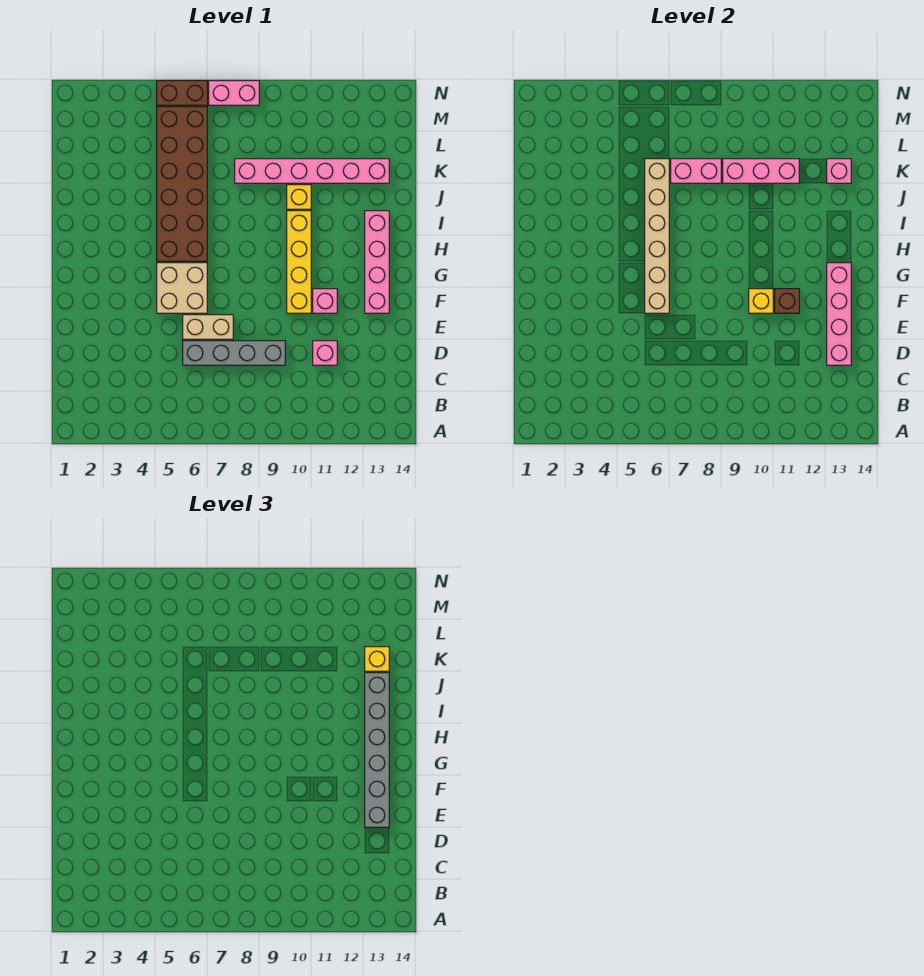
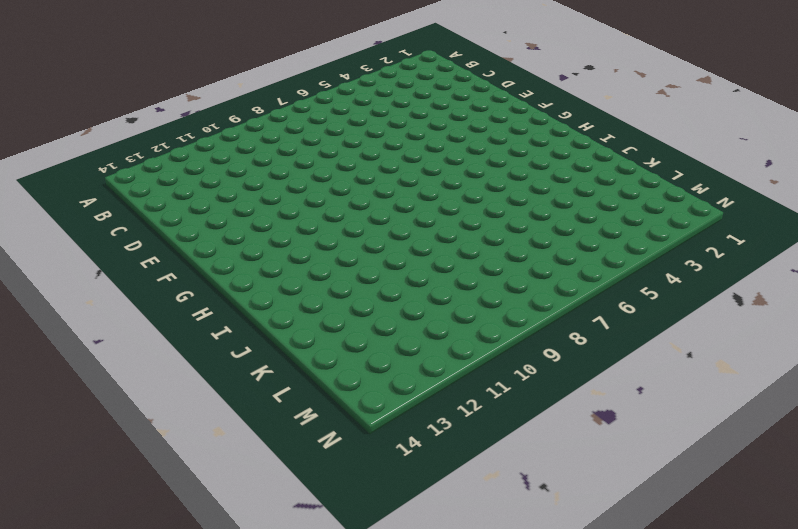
none -> grey 1x4 brick [183,341,285,365]
none -> pink 1x1 brick [313,341,337,365]
none -> tan 1x2 brick [183,315,233,339]

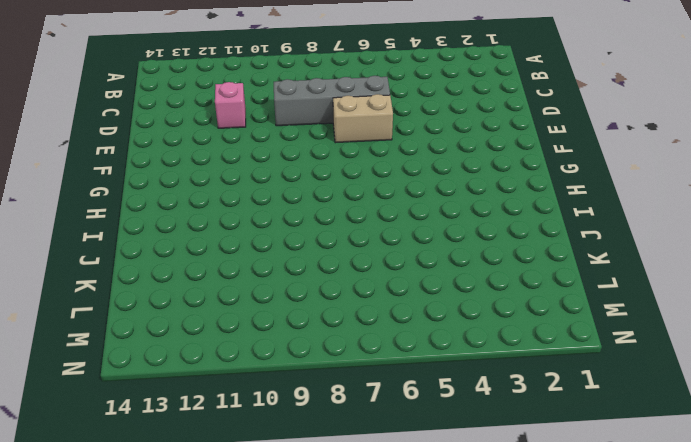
none -> tan 2x2 brick [157,263,207,313]
none -> yellow 1x4 brick [287,211,311,313]
none -> pink 1x1 brick [313,289,337,313]

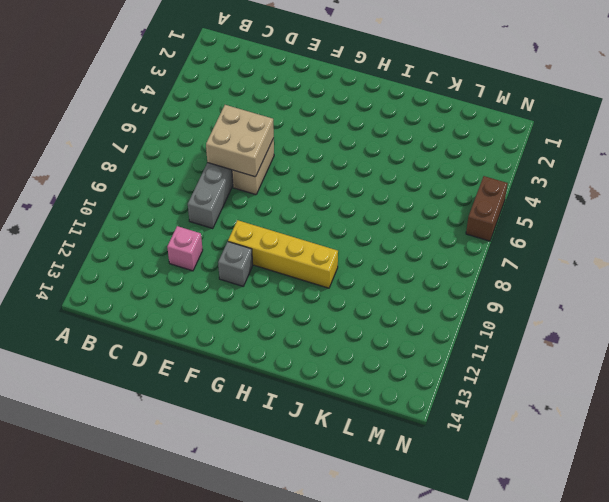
tan 2x2 brick [206,105,274,177] -> tan 2x2 brick moved to [157,263,207,313]
grey 1x1 brick [218,242,253,286] -> pink 1x1 brick [313,289,337,313]
none -> pink 1x4 brick [365,211,389,313]
none -> brown 2x6 brick [157,107,207,261]
none -> yellow 1x1 brick [287,185,311,209]

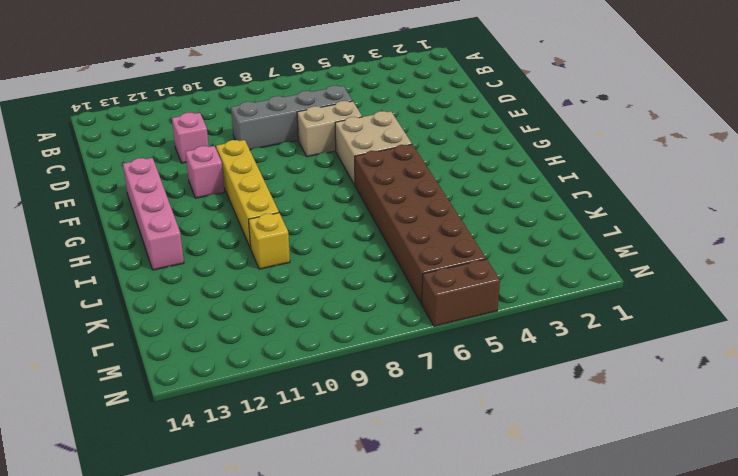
none -> pink 1x6 brick [235,159,389,183]
none -> pink 1x2 brick [209,81,259,105]
none -> pink 1x4 brick [827,263,851,365]

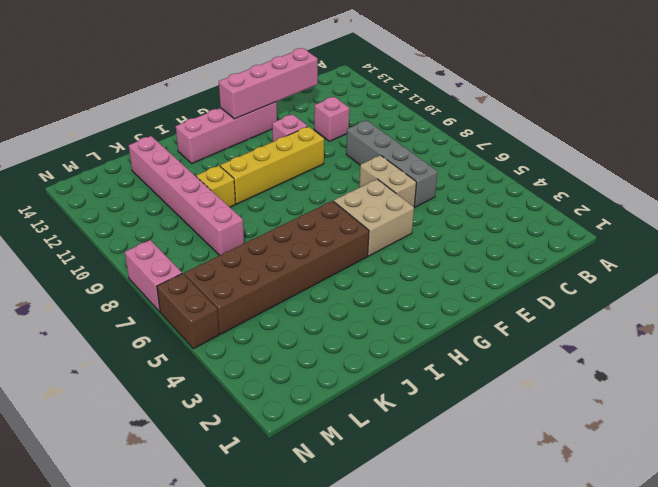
none -> tan 1x6 brick [645,159,669,313]
none -> yellow 1x1 brick [749,289,773,313]
none -> brown 1x1 brick [775,289,799,313]

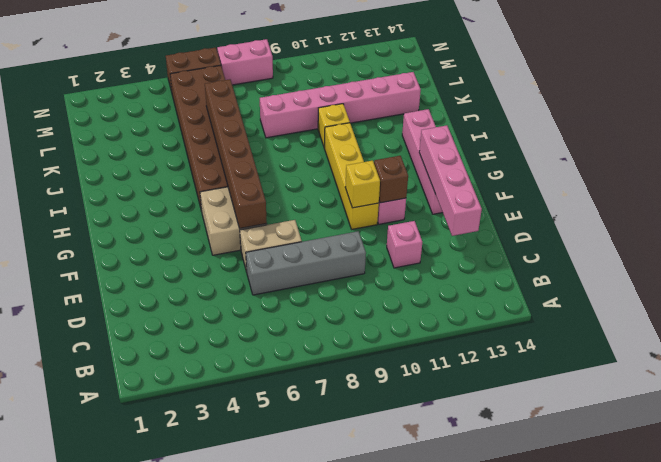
brown 1x6 brick [205,79,267,229] -> tan 1x6 brick [645,159,669,313]
none -> pink 1x2 brick [671,159,721,183]
none -> pink 1x3 brick [723,159,799,183]
none -> pink 1x1 brick [827,159,851,183]

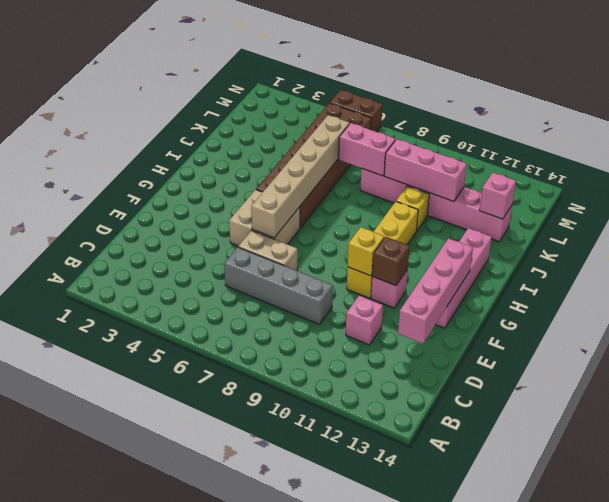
none -> pink 1x2 brick [209,81,259,105]
none -> grey 1x6 brick [365,673,389,827]
none -> yellow 1x1 brick [365,647,389,671]

